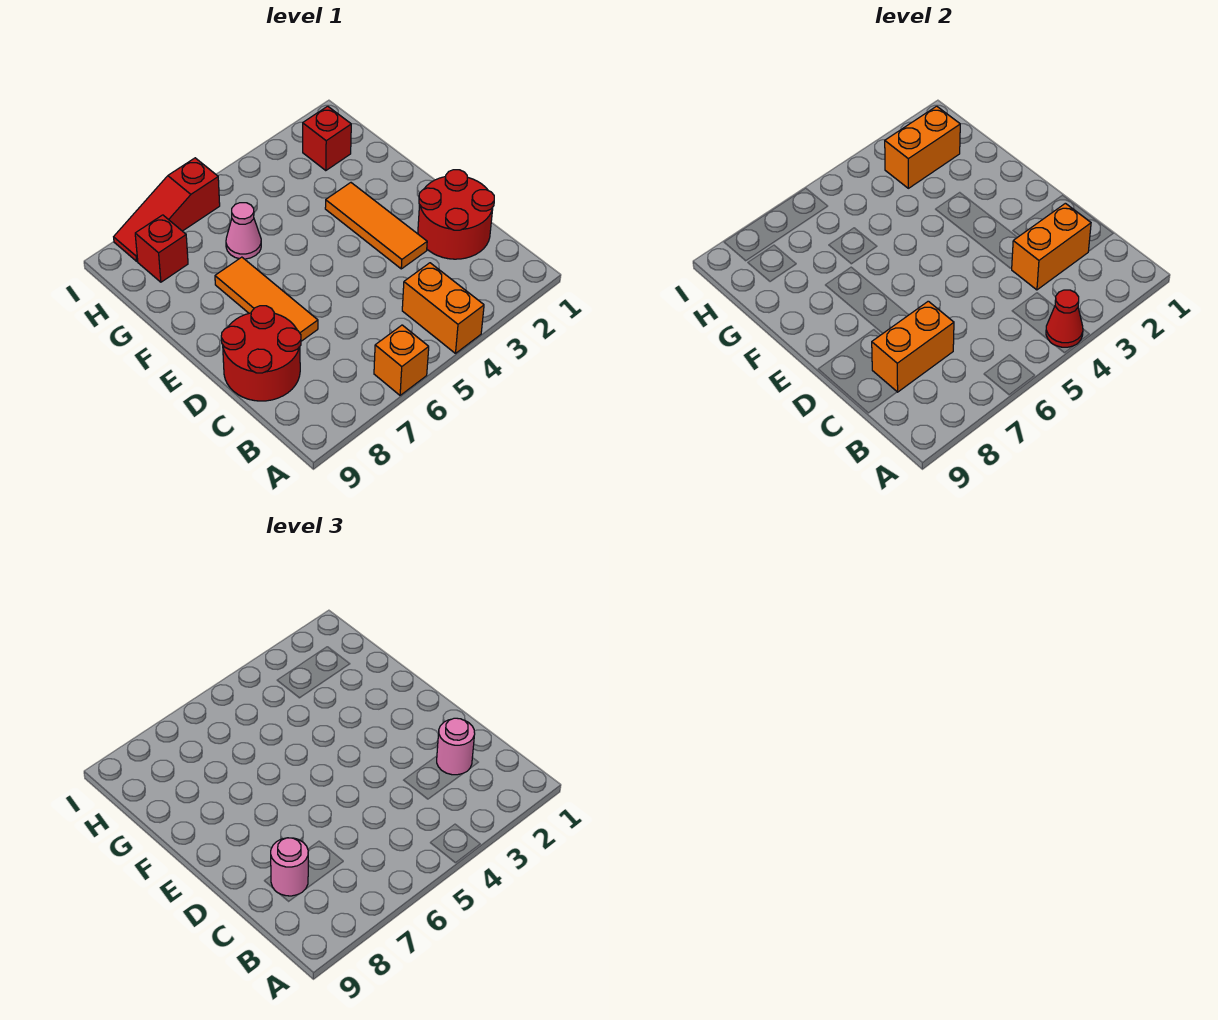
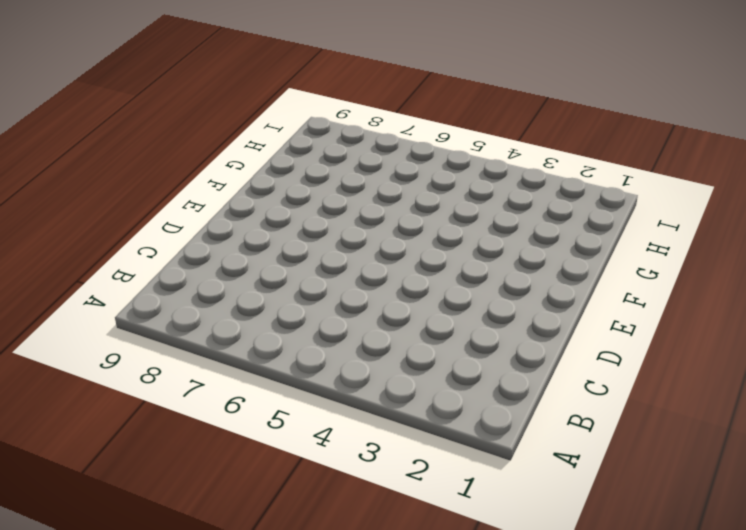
none -> orange 1x2 brick [402,263,484,353]
none -> orange 1x1 brick [374,325,429,395]
none -> red 2x2 round brick [418,170,494,259]

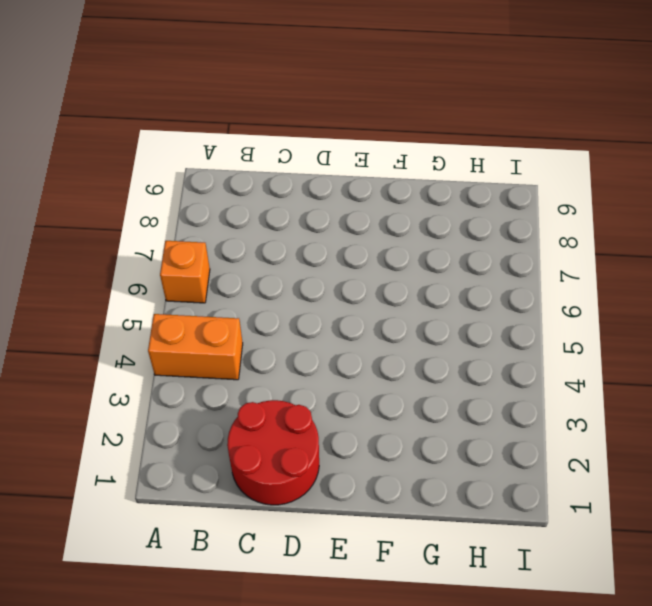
none -> red 2x2 round brick [221,306,301,401]
none -> orange 1x3 tile [325,183,427,269]
none -> orange 1x3 tile [215,257,318,341]

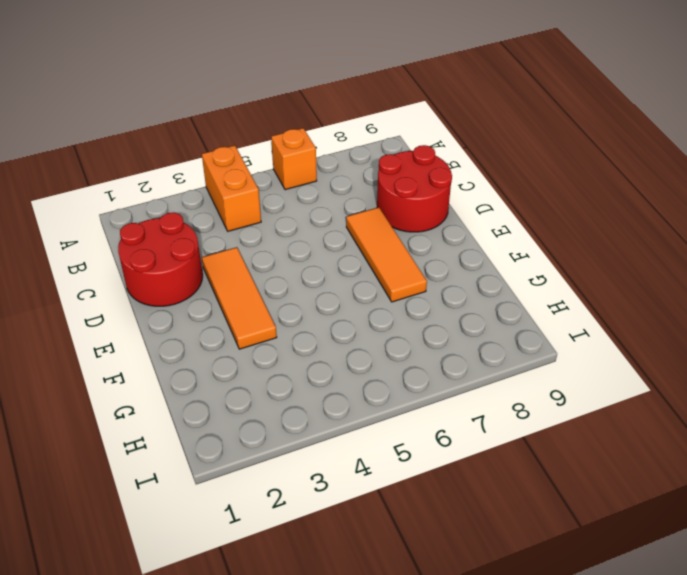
none -> pink 1x1 cone [226,203,261,259]
none -> red 1x1 brick [303,106,351,171]
none -> red 1x1 brick [135,215,188,282]

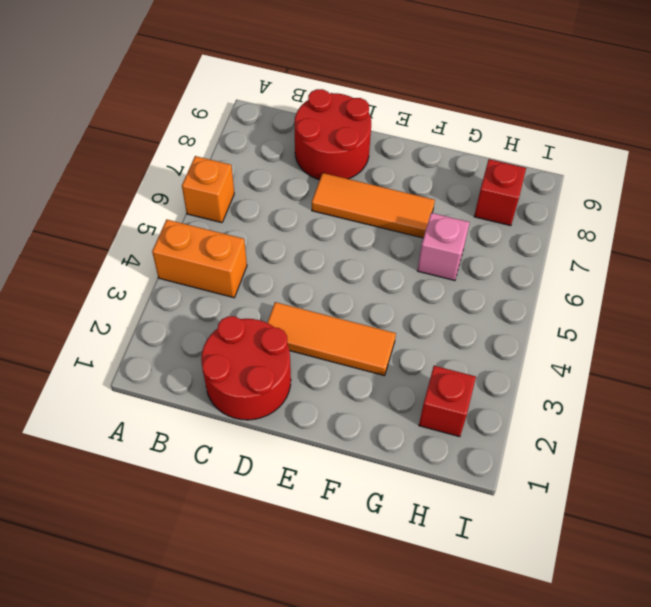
pink 1x1 brick [417,213,470,281] -> pink 1x1 cone [226,203,261,259]
none -> red 1x3 slope [114,158,220,261]
none -> red 1x1 cone [1046,290,1083,347]
none -> orange 1x2 brick [1011,203,1091,290]

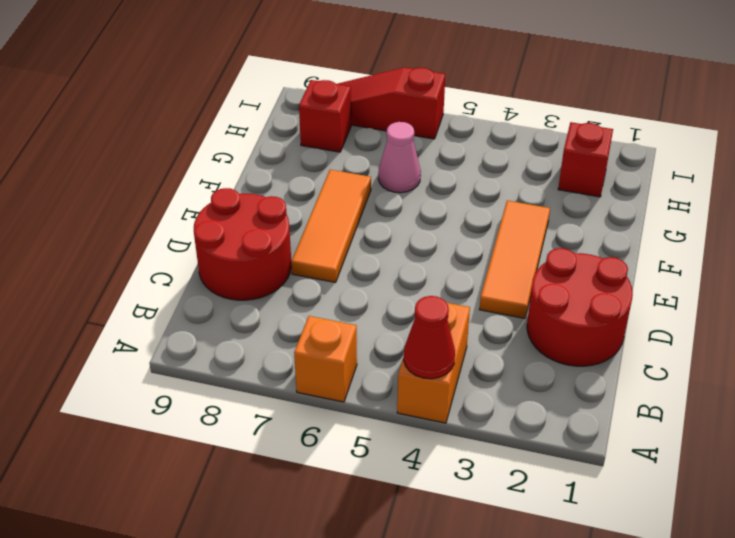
none -> orange 1x2 brick [1011,203,1091,290]
none -> orange 1x2 brick [872,301,954,392]
none -> orange 1x2 brick [885,106,960,188]

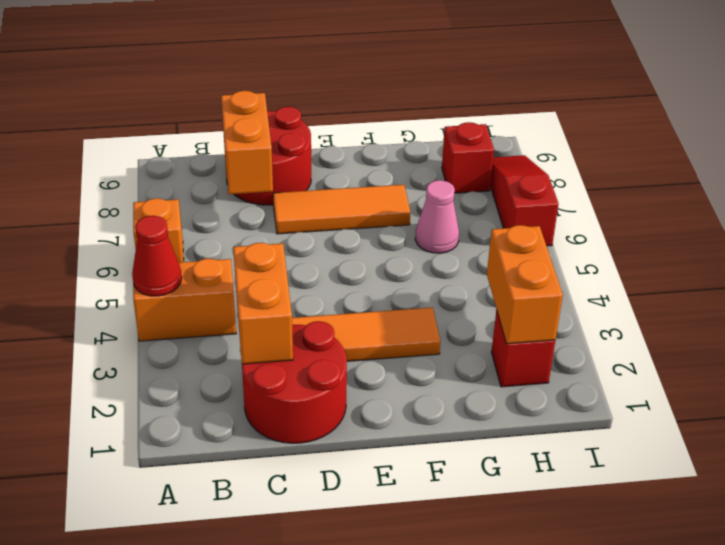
none -> pink 1x1 round brick [437,718,475,775]
none -> pink 1x1 round brick [271,838,308,896]

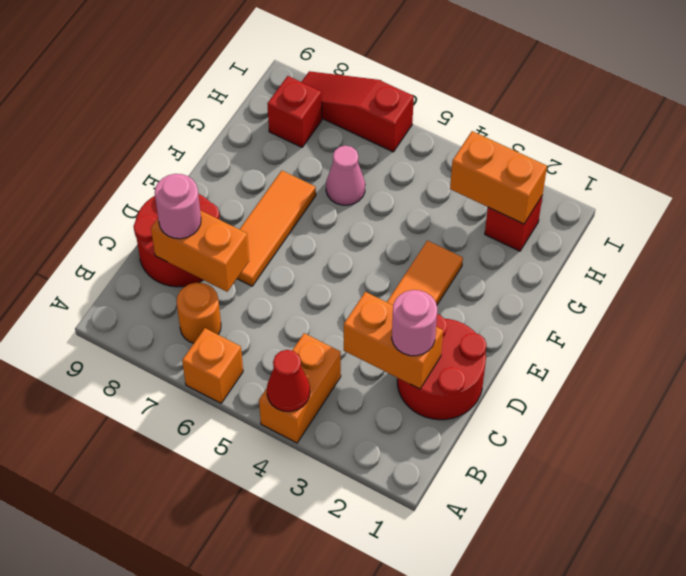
orange 1x1 round brick [176,283,221,343] -> none

